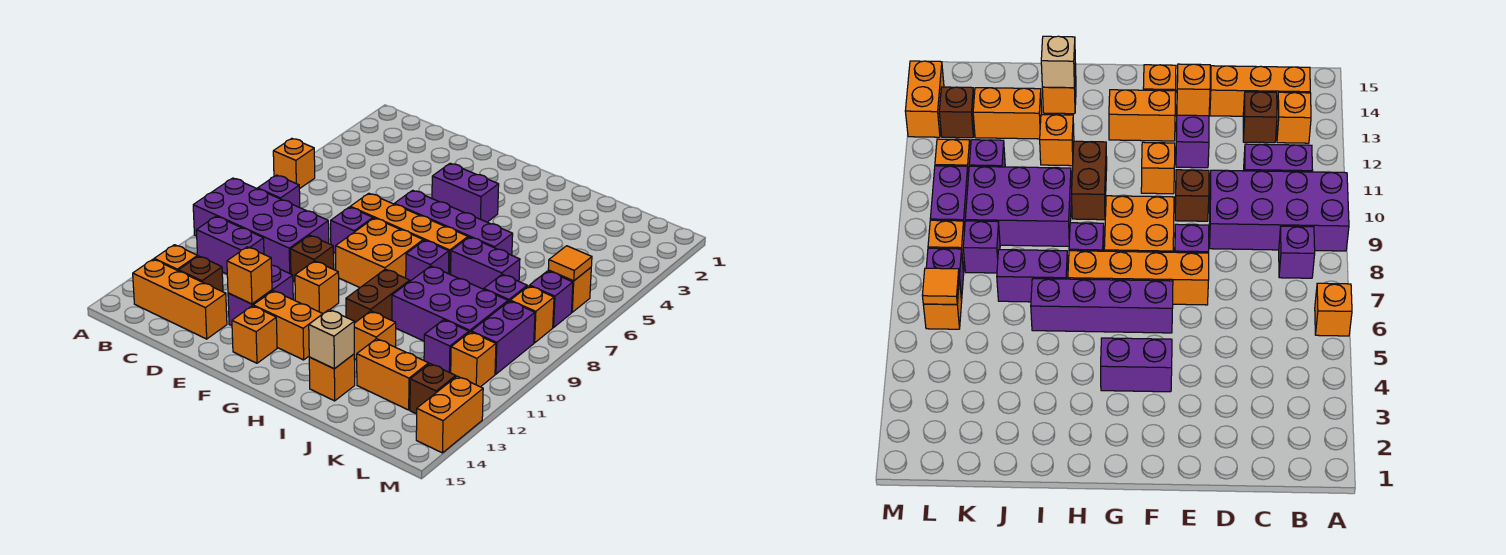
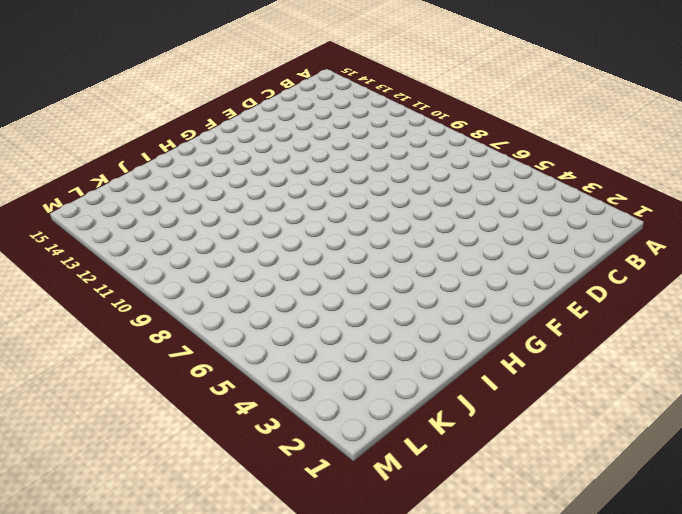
none -> orange 1x1 brick [273,138,315,189]
none -> purple 2x4 brick [193,178,329,274]
none -> purple 1x1 brick [258,175,300,207]
none -> purple 1x2 brick [196,216,264,274]

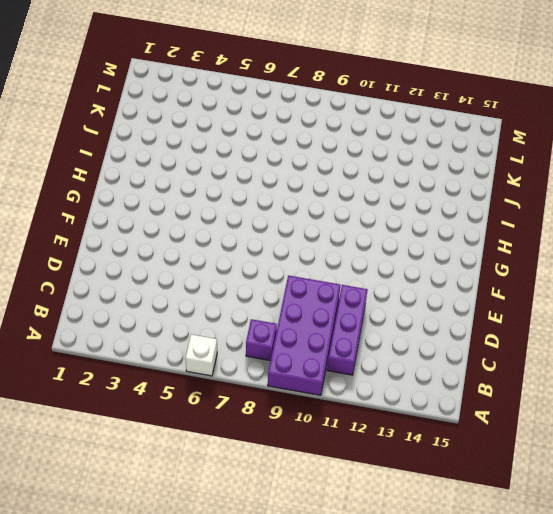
white 1x1 brick [185,334,217,376] -> orange 1x1 brick [273,138,315,189]
purple 1x3 brick [327,285,368,375] -> purple 1x2 brick [196,216,264,274]
none -> orange 1x1 brick [154,245,198,271]
none -> orange 1x3 brick [133,259,227,339]
none -> brown 1x1 brick [179,256,223,292]
none -> orange 1x4 brick [350,193,468,275]

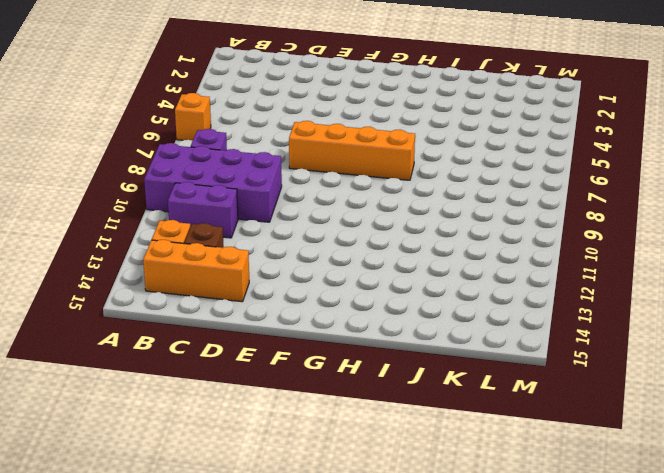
none -> purple 1x1 brick [331,207,373,253]
none -> brown 1x1 brick [290,235,334,281]
none -> purple 1x2 brick [228,265,293,326]
none -> purple 1x2 brick [432,163,499,222]

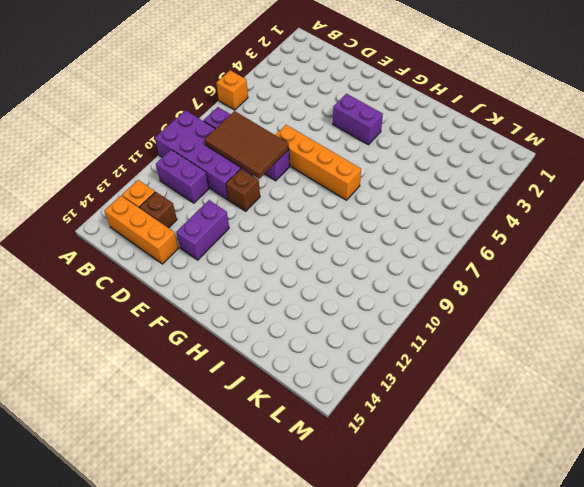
brown 2x3 tile [204,111,289,178] -> none
none -> purple 1x4 brick [394,190,513,255]
none -> orange 2x2 brick [336,218,423,287]
none -> orange 1x1 brick [295,261,339,313]
none -> orange 1x2 brick [253,291,323,360]

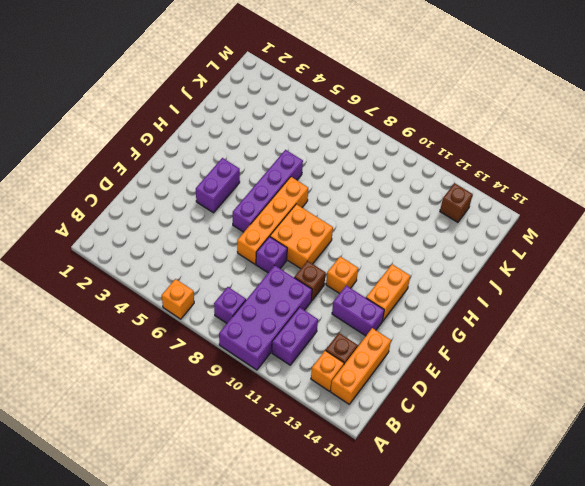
none -> orange 1x1 brick [232,306,277,363]
none -> purple 1x1 brick [406,240,449,281]
none -> brown 1x2 brick [346,269,410,323]
none -> purple 1x2 brick [451,237,520,289]

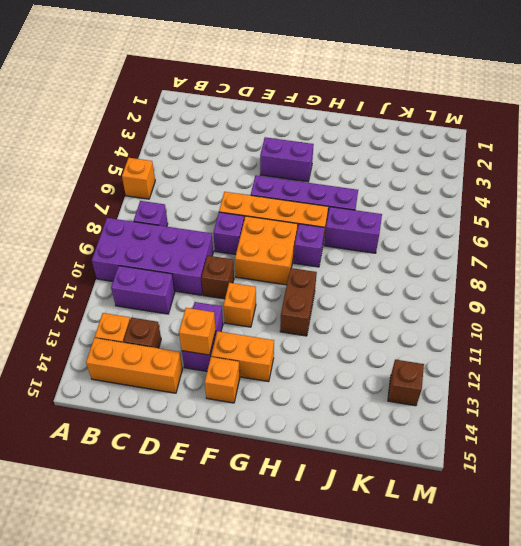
none -> purple 2x3 brick [392,266,508,341]
none -> orange 1x1 brick [354,311,396,360]
none -> orange 1x1 brick [309,354,355,401]
none -> orange 1x2 brick [357,339,429,410]

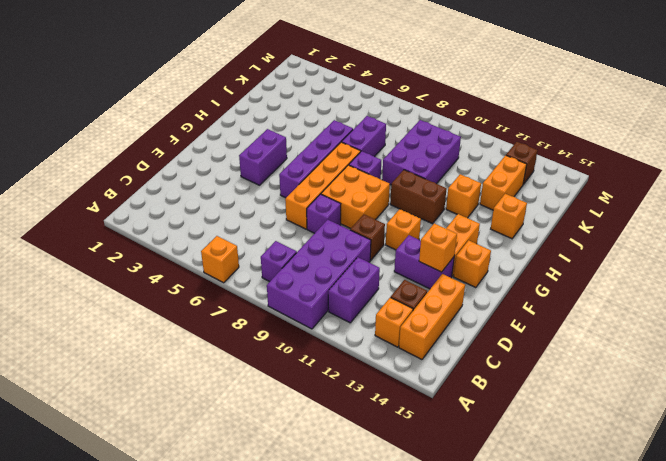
none -> purple 1x1 brick [484,274,527,302]
none -> purple 1x1 brick [424,320,469,373]
none -> orange 1x1 brick [548,268,591,312]
none -> purple 1x1 brick [529,271,573,328]

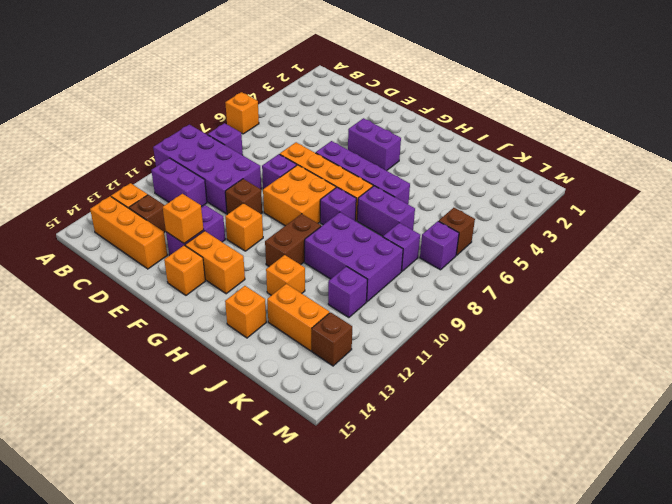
brown 1x1 brick [439,208,475,255] -> orange 1x1 brick [548,268,591,312]
none -> orange 1x1 brick [510,286,554,343]
none -> purple 1x2 brick [471,301,535,374]
none -> orange 1x1 brick [451,332,496,387]
none -> orange 1x2 brick [416,376,483,453]

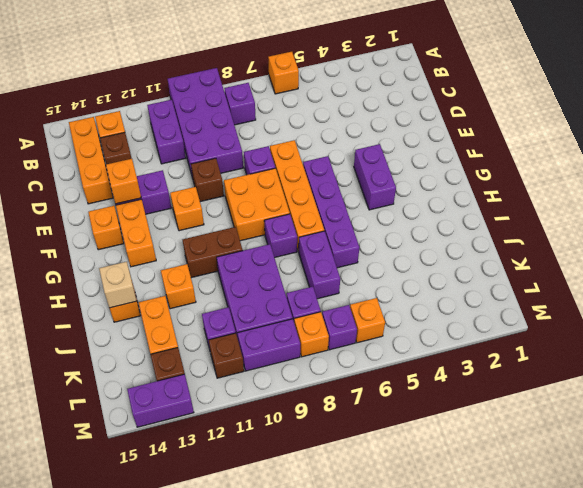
brown 1x1 brick [209,333,244,378] -> orange 1x1 brick [451,332,496,387]
purple 1x2 brick [127,374,194,427] -> orange 1x2 brick [416,376,483,453]
none -> orange 1x1 tile [548,246,592,281]

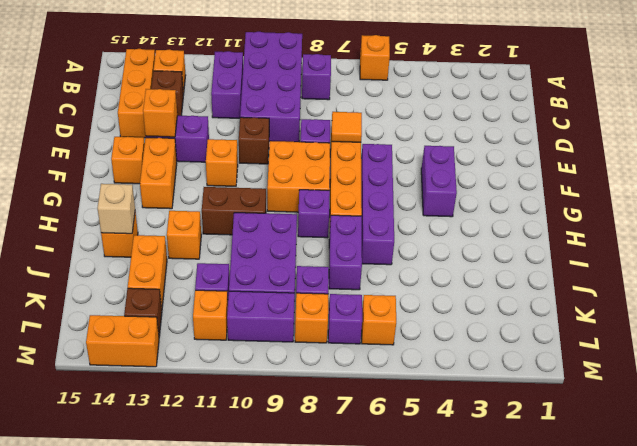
orange 1x1 tile [332,112,362,142] -> orange 1x1 tile moved to [548,246,592,281]

